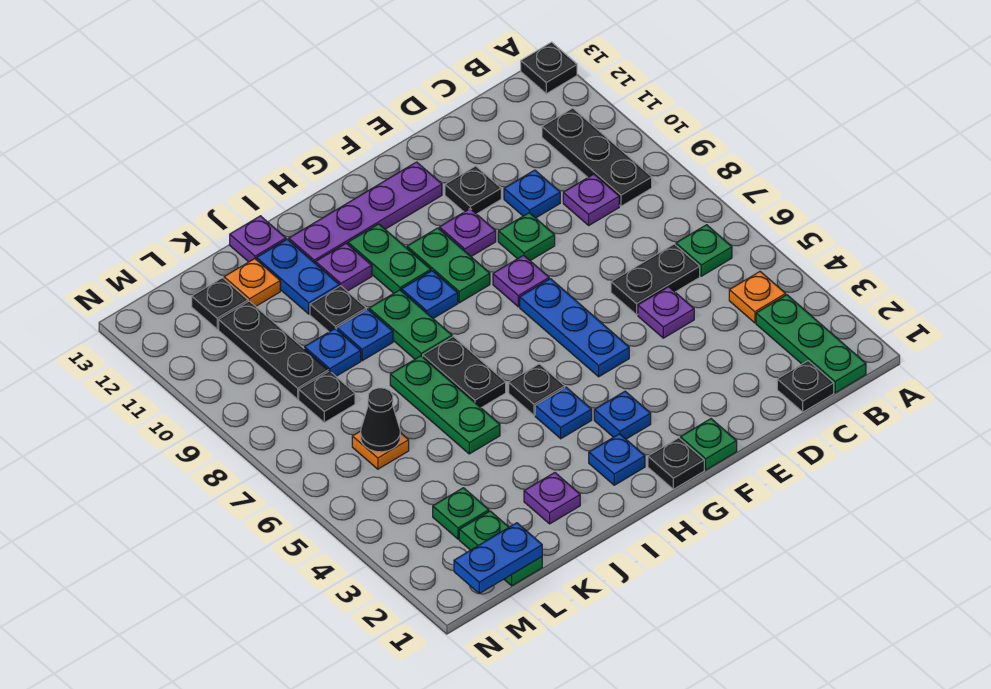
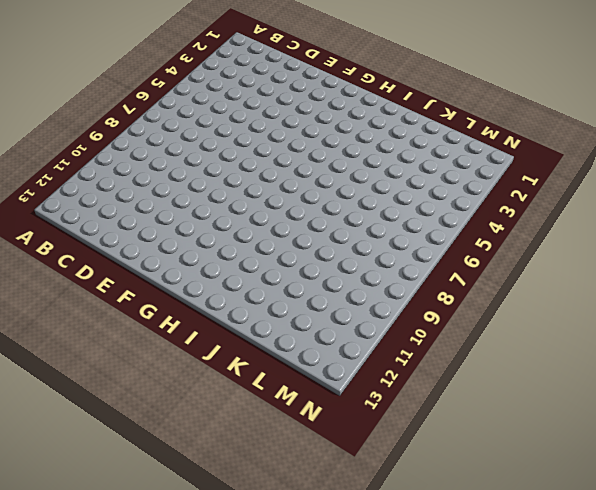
none -> black 1x1 plate [521,42,577,94]
none -> green 1x3 plate [756,295,866,393]
none -> orange 1x1 plate [729,272,786,323]
none -> green 1x1 plate [676,225,732,276]

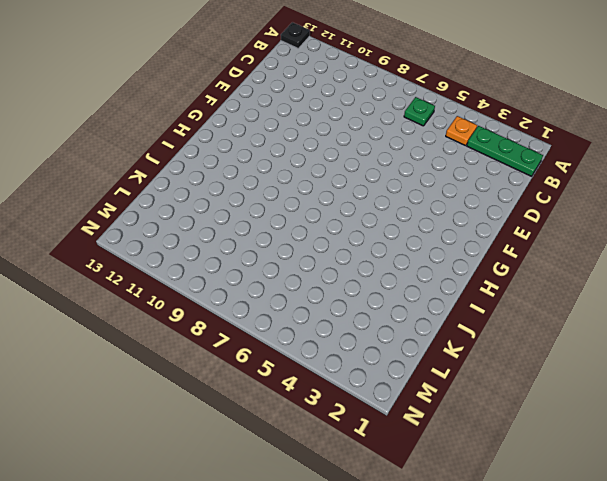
none -> black 1x3 plate [542,108,652,206]
none -> black 1x1 plate [777,361,834,412]
none -> black 1x2 plate [611,244,700,315]
none -> purple 1x1 plate [563,174,619,225]

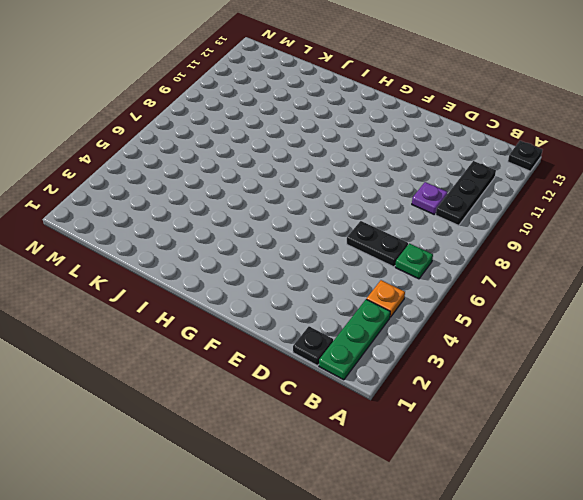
none -> purple 1x1 plate [638,287,694,338]
none -> blue 1x1 plate [504,170,560,218]
none -> green 1x1 plate [498,213,555,261]
none -> black 1x1 plate [445,166,501,214]

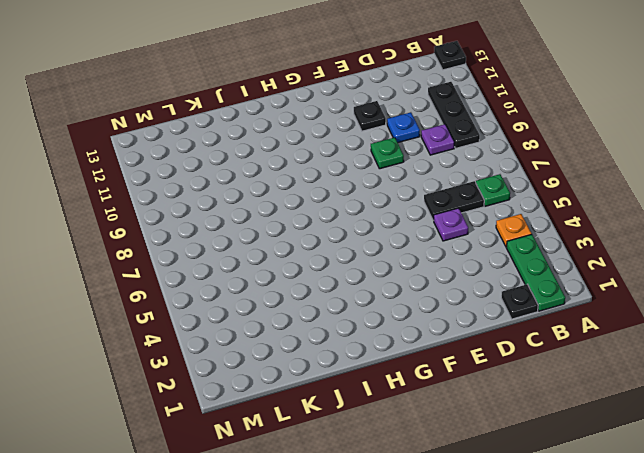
none -> green 1x1 plate [680,419,737,470]
none -> blue 1x3 plate [520,279,629,377]
none -> purple 1x1 plate [493,255,549,307]
none -> purple 1x1 plate [439,209,496,256]

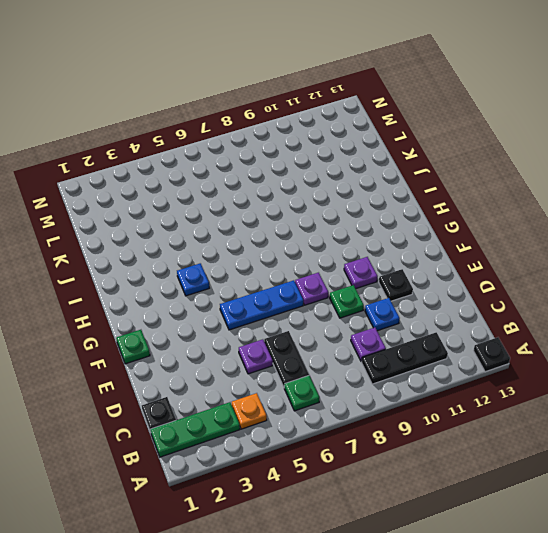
none -> purple 1x4 plate [289,162,442,264]
none -> black 1x1 plate [648,438,704,489]
none -> blue 1x1 plate [594,391,651,439]
none -> green 1x2 plate [407,228,490,303]

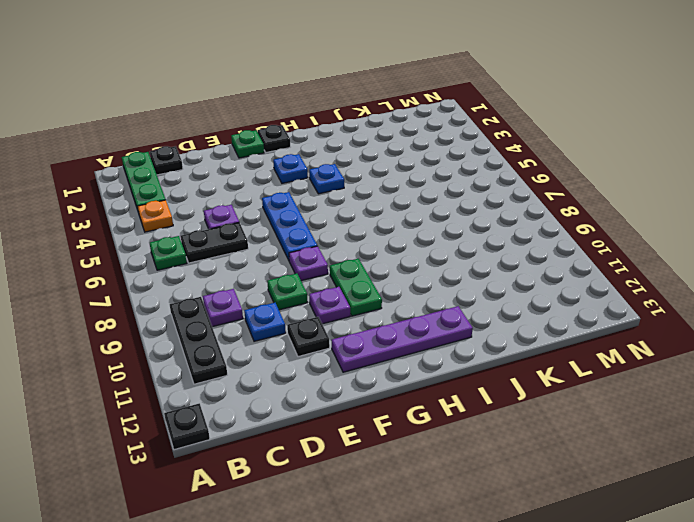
none -> blue 1x1 plate [589,434,645,485]
none -> black 1x1 plate [509,364,565,415]
none -> blue 1x1 plate [401,271,458,318]
none -> green 1x2 plate [348,224,431,293]

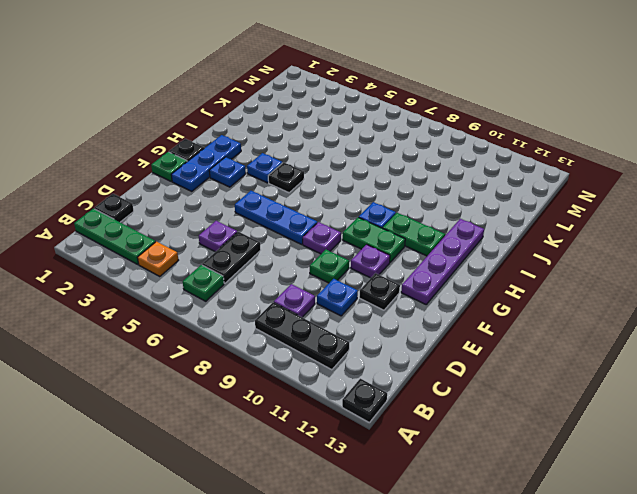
blue 1x3 plate [171,135,241,191] -> blue 1x1 plate [589,434,645,485]
none -> black 1x2 plate [423,337,506,408]
none -> green 1x2 plate [369,290,452,359]
none -> purple 1x1 plate [316,243,372,291]
none -> purple 1x1 plate [524,473,580,524]

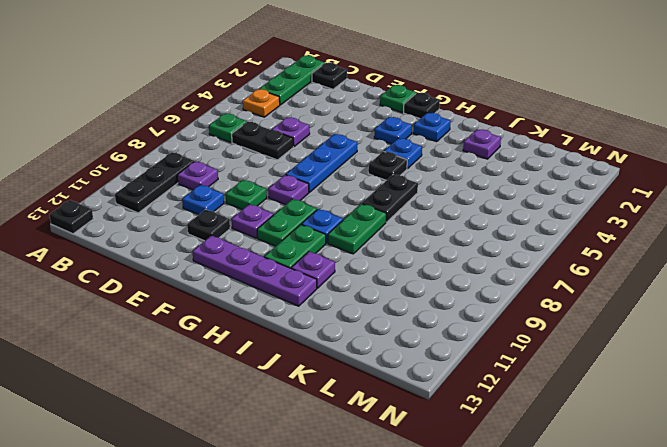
none -> green 1x3 plate [390,356,500,454]
none -> blue 1x1 plate [337,309,393,361]
none -> black 1x1 plate [310,286,366,332]
none -> blue 1x2 plate [256,239,339,314]

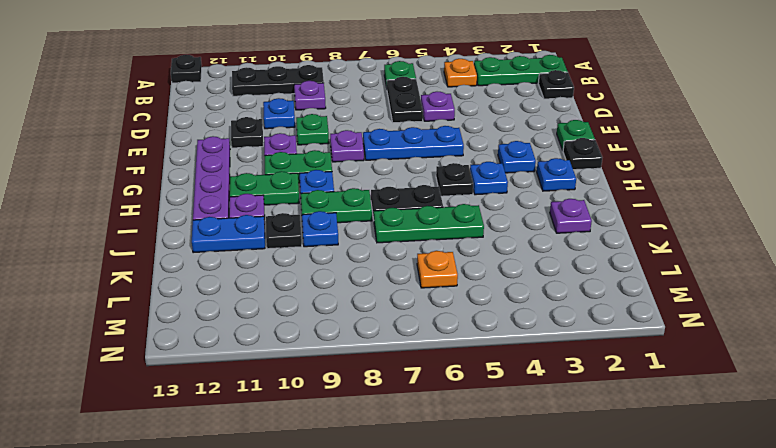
none -> purple 1x1 plate [230,216,286,262]
none -> blue 1x1 plate [304,329,361,376]
none -> orange 1x1 plate [224,259,280,306]
none -> green 1x2 plate [459,511,542,586]

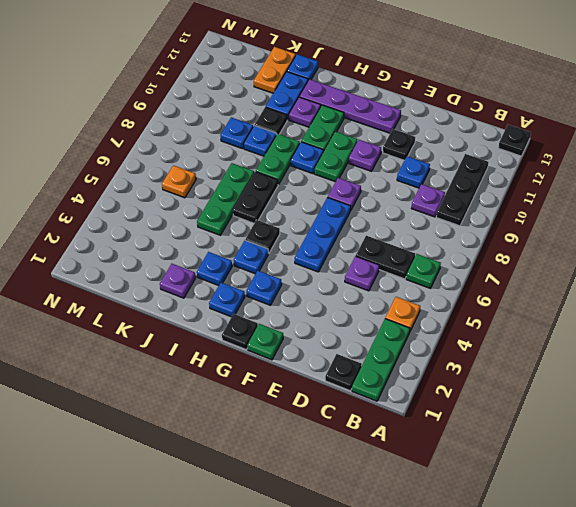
blue 1x1 plate [197,252,232,286] -> none
blue 1x1 plate [287,54,318,80] -> purple 1x1 plate [230,216,286,262]
orange 1x2 plate [254,47,296,93] -> orange 1x1 plate [224,259,280,306]
none -> green 1x1 plate [498,213,555,261]
none -> green 1x2 plate [459,511,542,586]
none -> green 1x1 plate [433,488,489,539]
none -> black 1x1 plate [299,371,355,423]

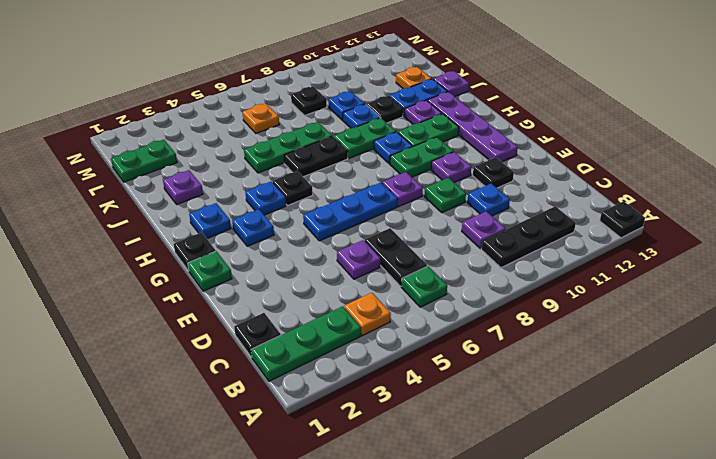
none -> green 1x1 plate [433,488,489,539]
none -> black 1x3 plate [219,301,328,399]
none -> black 1x1 plate [192,278,248,329]
none -> blue 1x2 plate [454,523,542,594]

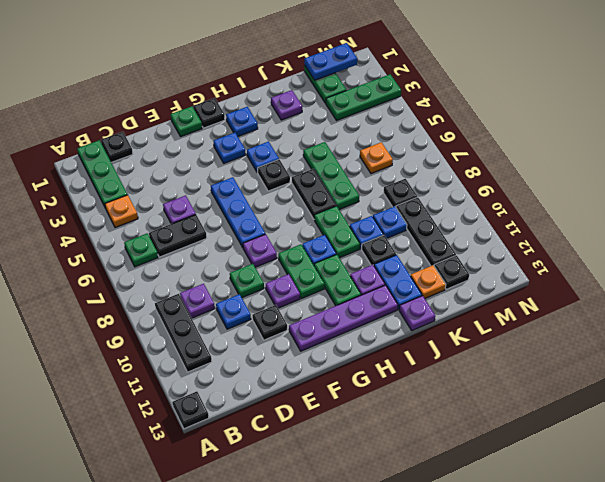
green 1x3 plate [326,74,401,120] -> green 1x1 plate [433,488,489,539]
none -> black 1x1 cone [361,388,400,452]

